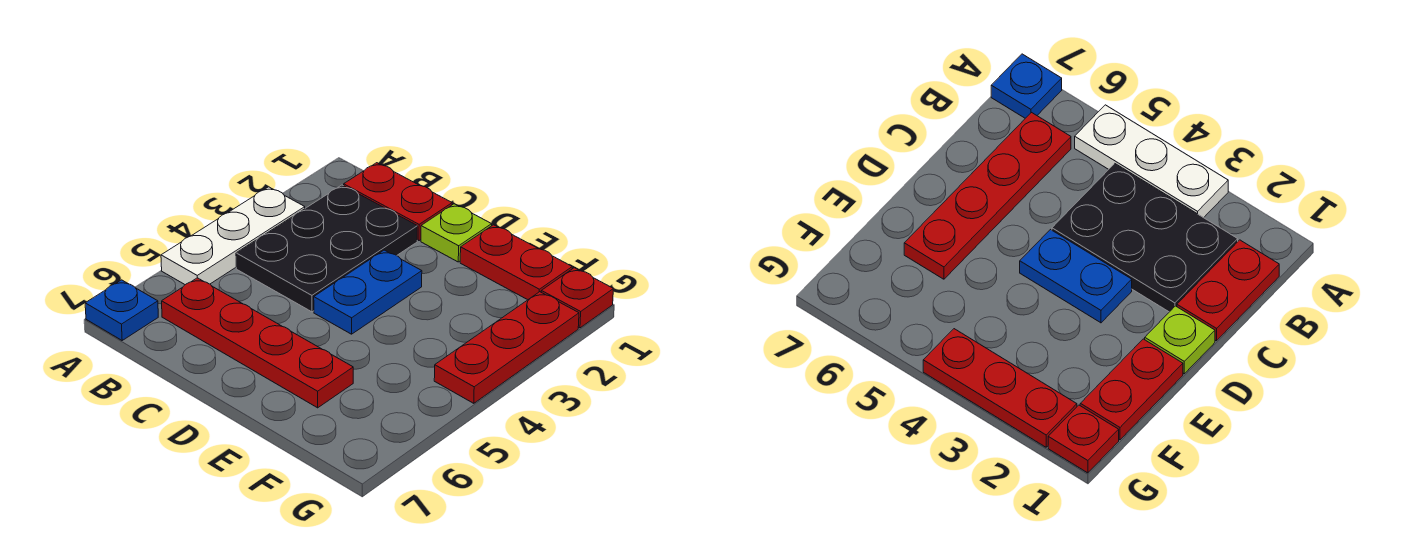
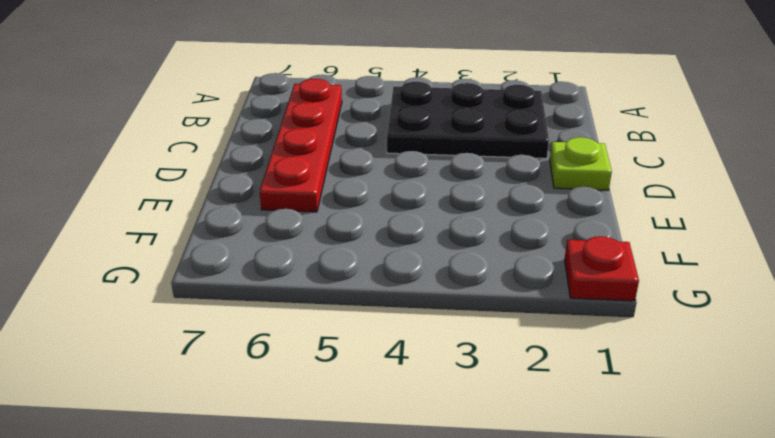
none -> white 1x3 plate [161,187,305,285]
none -> blue 1x1 plate [85,280,158,340]

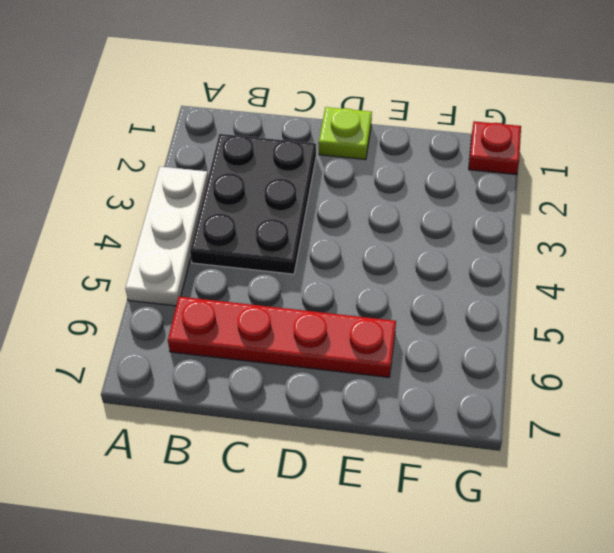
none -> blue 1x1 plate [85,280,158,340]
none -> red 1x2 plate [344,163,452,241]

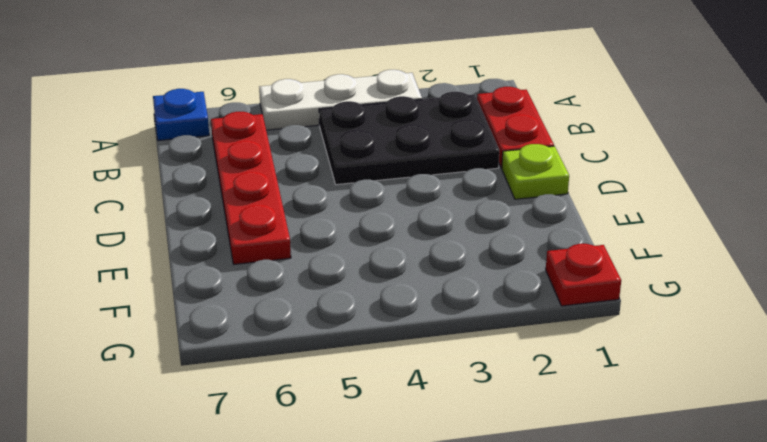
none -> blue 1x2 plate [314,250,422,334]
none -> red 1x2 plate [460,225,572,300]

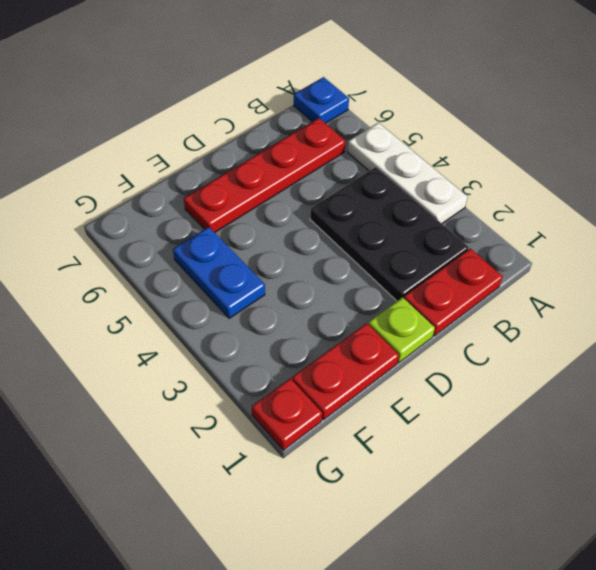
blue 1x2 plate [173,227,265,318] -> blue 1x2 plate moved to [314,250,422,334]
none -> red 1x3 plate [434,292,579,403]

